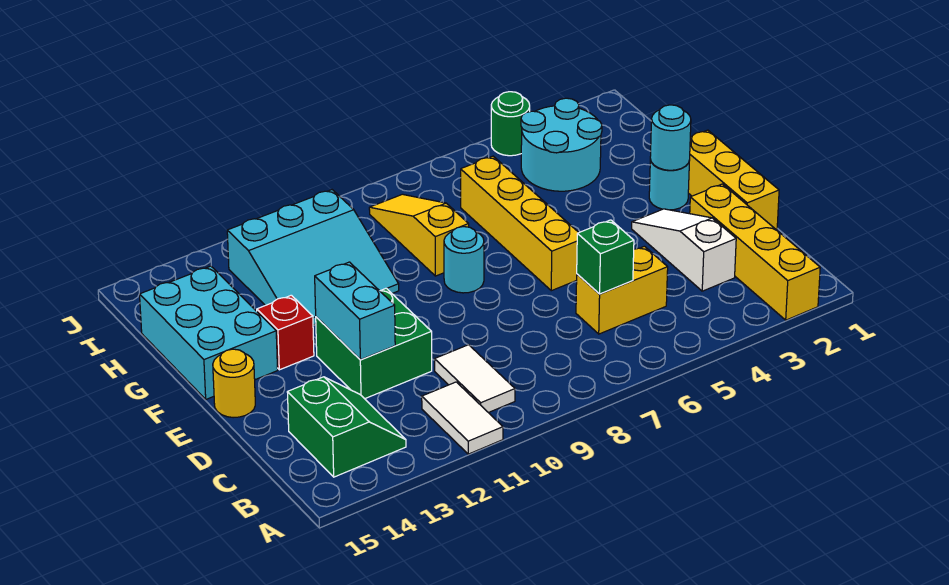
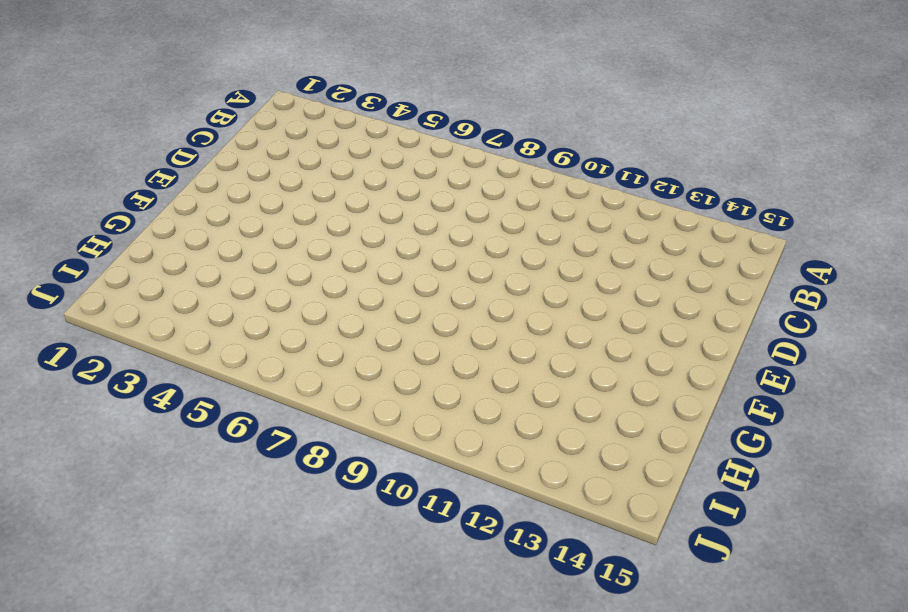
none -> yellow 1x4 brick [690,184,820,320]
none -> white 1x2 tile [422,382,503,454]
none -> white 1x2 tile [435,345,515,413]

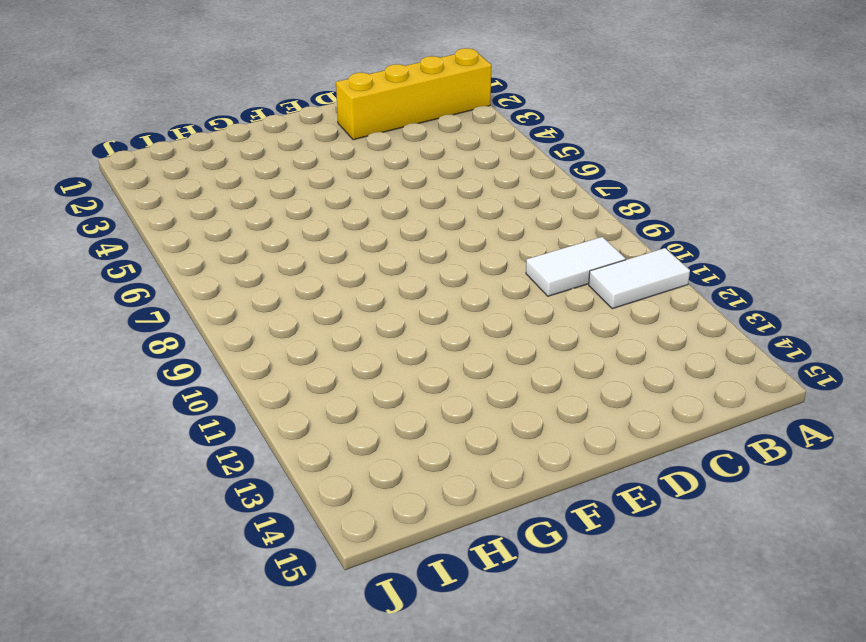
none -> green 2x2 slope [287,377,406,477]
none -> white 1x3 slope [632,209,736,291]
none -> yellow 1x2 brick [576,246,668,334]

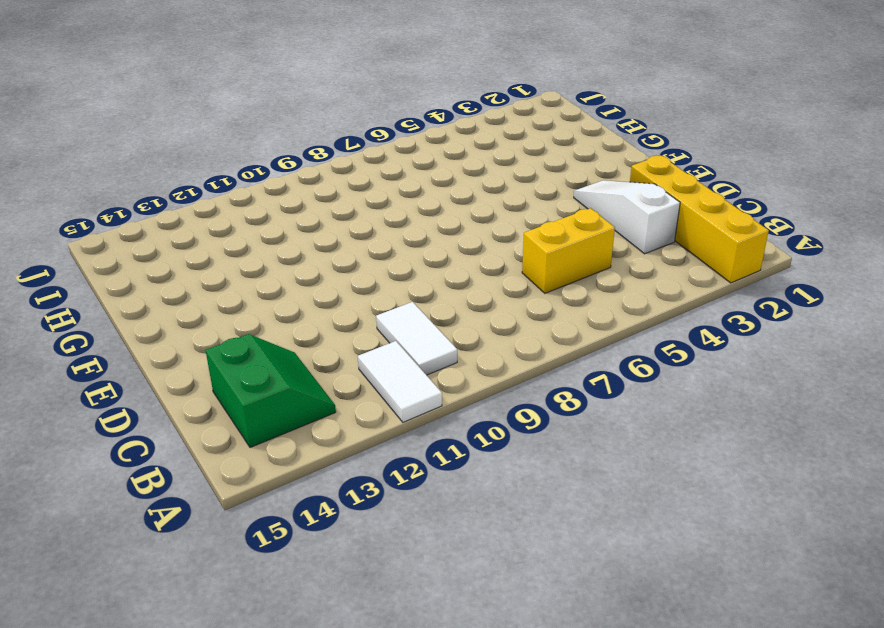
none -> yellow 1x3 brick [688,130,779,230]
none -> green 2x2 brick [316,288,432,399]
none -> yellow 1x4 brick [461,156,579,291]

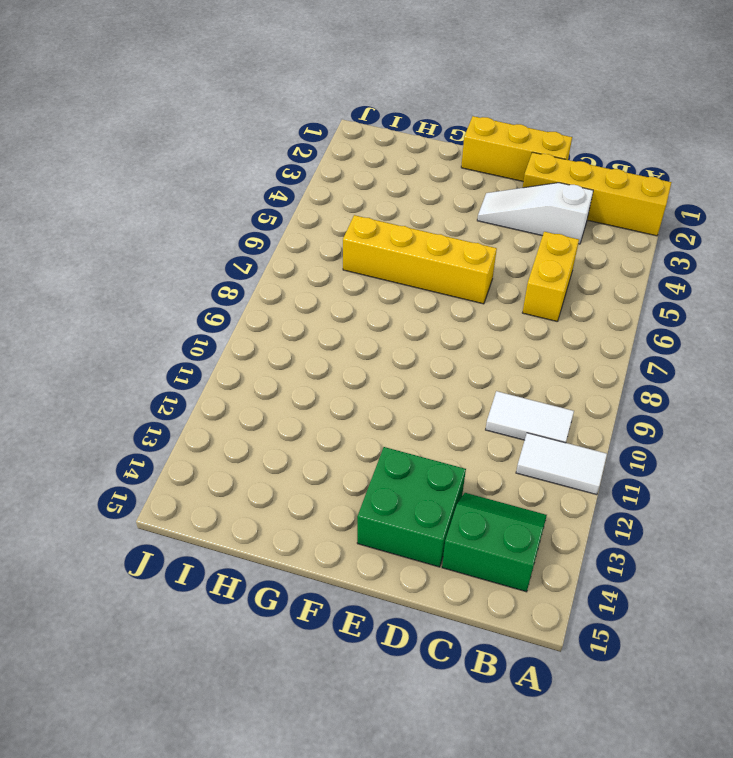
green 2x2 brick [357,447,466,567] -> green 2x2 brick moved to [316,288,432,399]
none -> yellow 1x1 round brick [213,349,255,418]
none -> cyan 1x1 round brick [649,159,690,210]
none -> cyan 1x1 round brick [444,227,484,293]

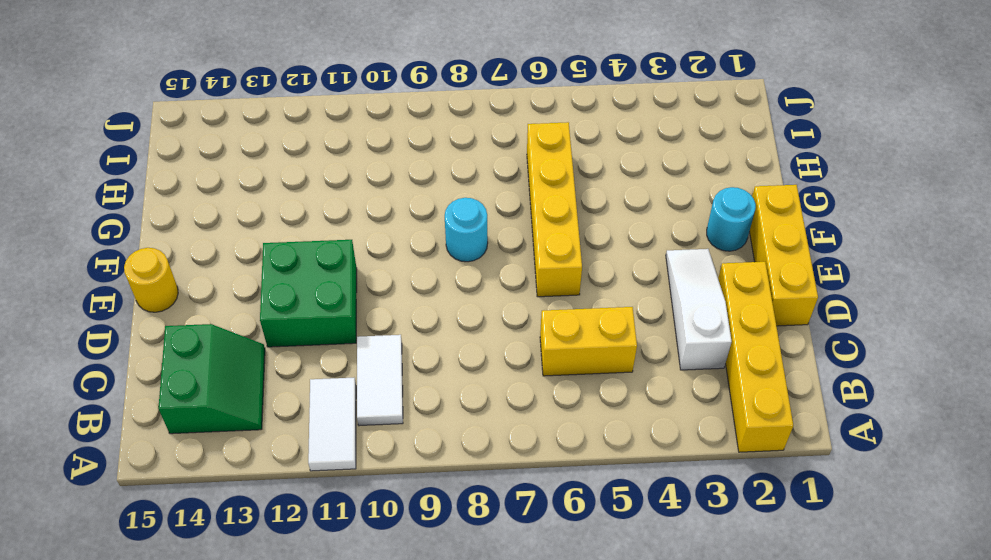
none -> red 1x1 brick [257,295,314,370]
none -> cyan 2x3 brick [140,266,278,399]
none -> yellow 1x3 slope [369,194,469,276]

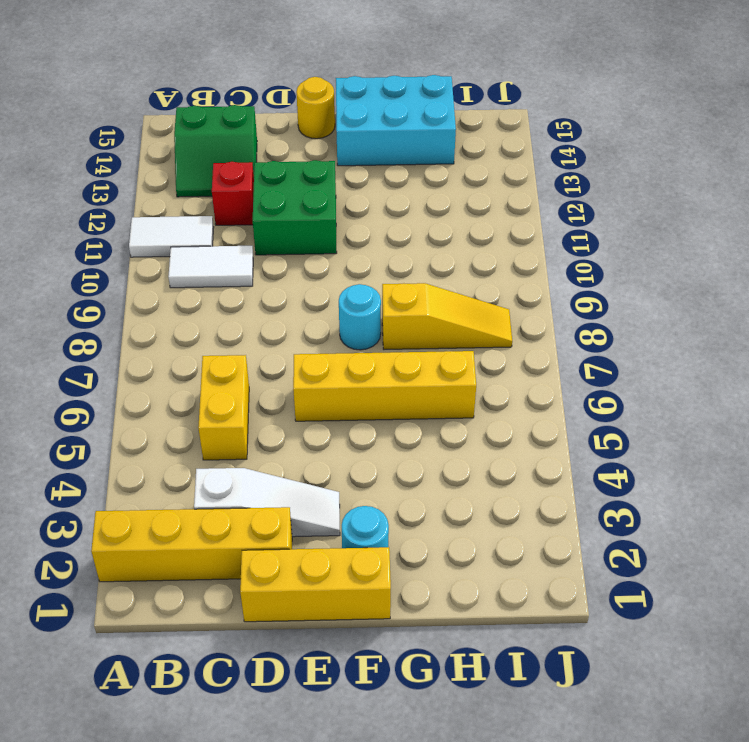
red 1x1 brick [212,162,254,225] -> red 1x1 brick moved to [257,295,314,370]
none -> cyan 3x3 slope [227,190,399,325]
none -> cyan 2x2 round brick [521,98,602,191]
none -> green 1x1 round brick [491,92,530,156]

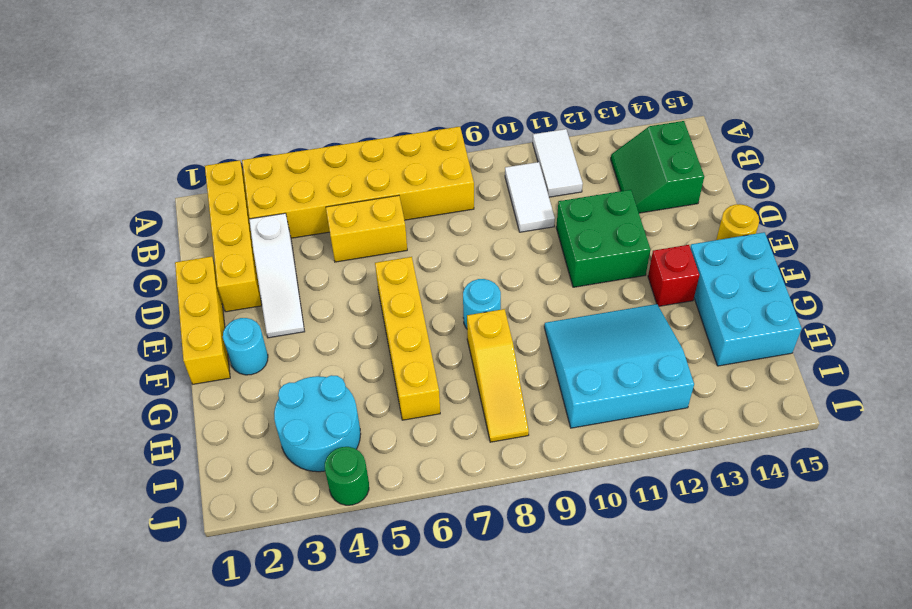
yellow 2x6 brick [242,127,474,238] -> none
none -> green 1x1 brick [577,220,634,294]
none -> cyan 1x2 brick [315,262,395,360]
none -> cyan 1x1 round brick [650,105,691,170]

